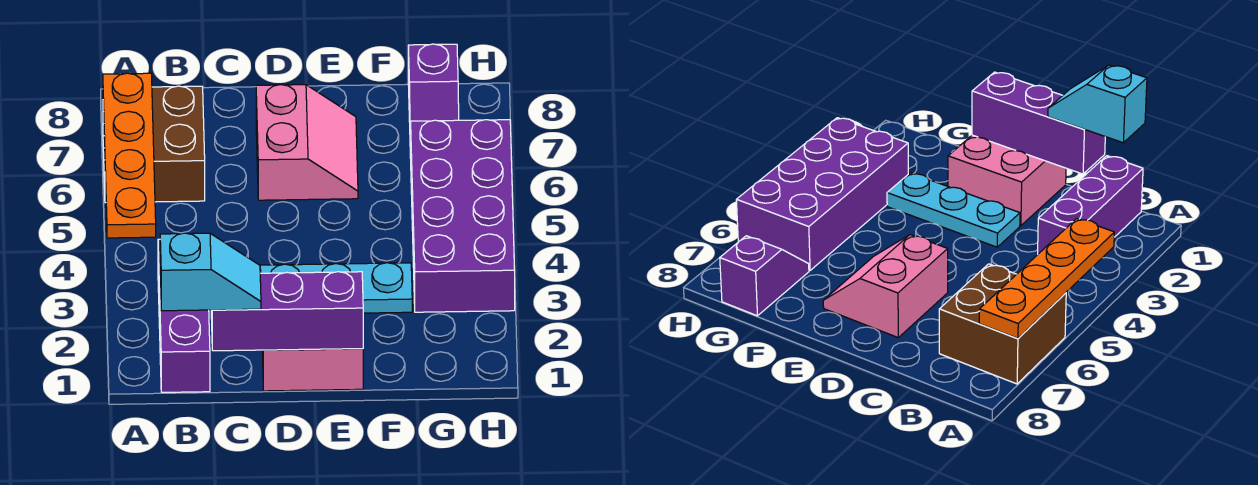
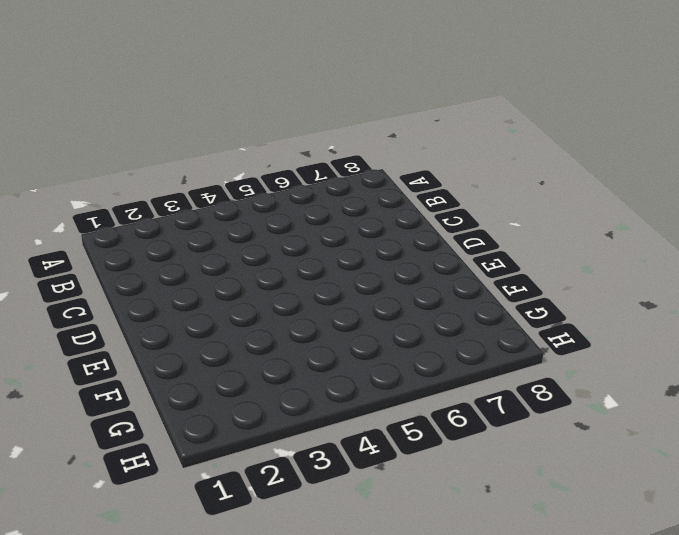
none -> brown 2x2 brick [103,86,205,203]
none -> purple 1x3 brick [158,239,210,392]

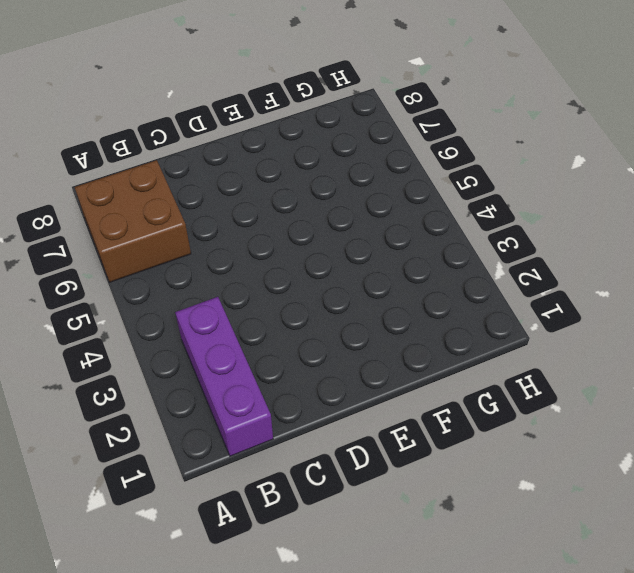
none -> pink 2x2 brick [262,349,363,391]
none -> cyan 1x3 plate [260,263,412,313]

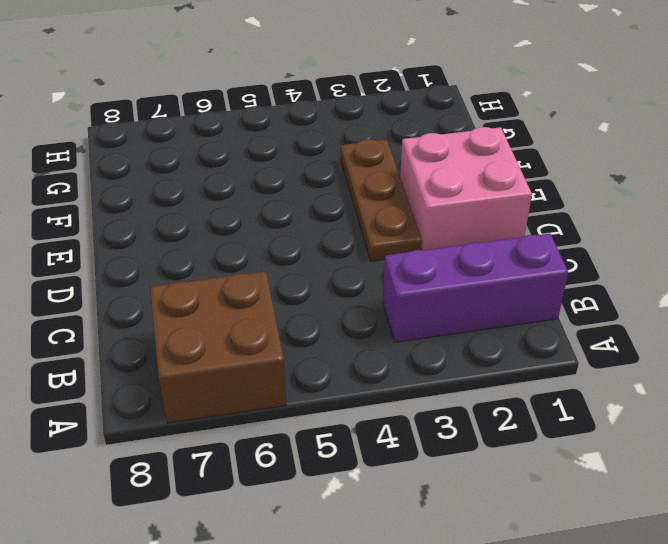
brown 1x3 plate [341,139,422,261] -> cyan 1x3 plate [260,263,412,313]
none -> pink 2x2 slope [256,85,358,200]
none -> purple 2x4 brick [411,120,515,312]

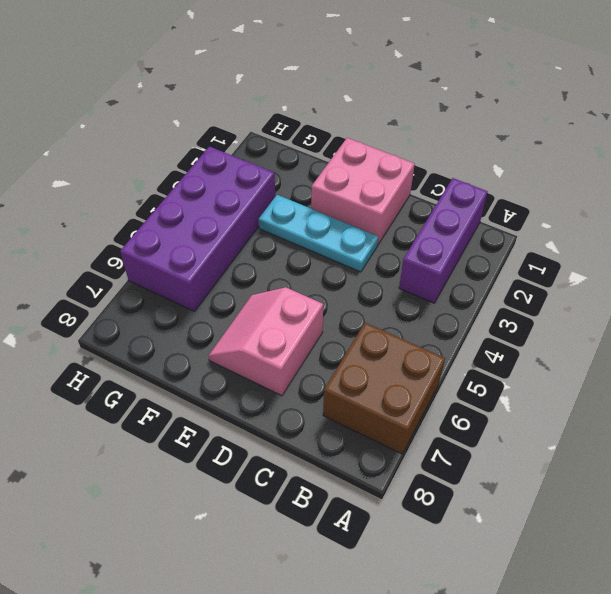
none -> purple 1x2 slope [408,44,459,158]
none -> orange 1x4 plate [103,73,156,238]

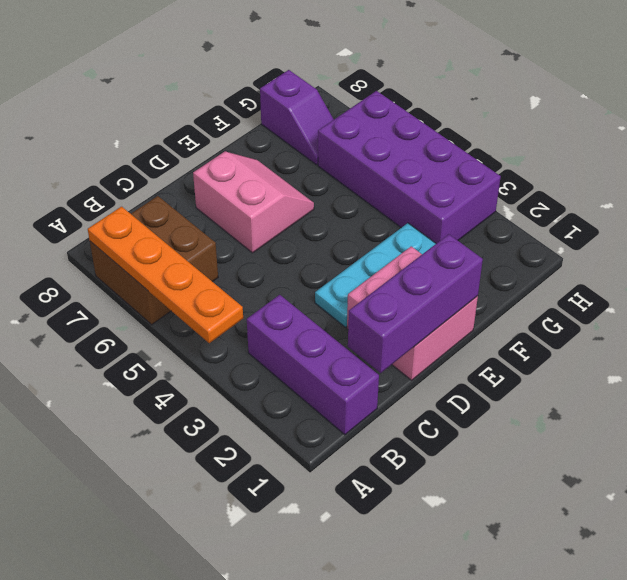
none -> cyan 1x2 slope [160,233,261,311]

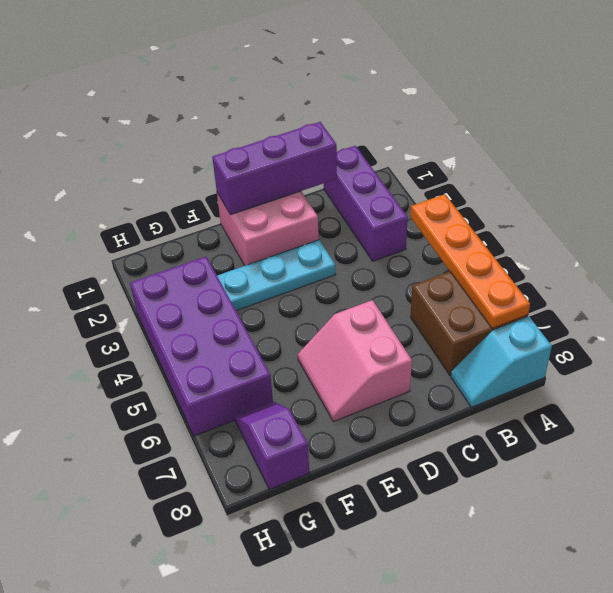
cyan 1x2 slope [451,317,552,407] -> cyan 1x2 slope moved to [160,233,261,311]

